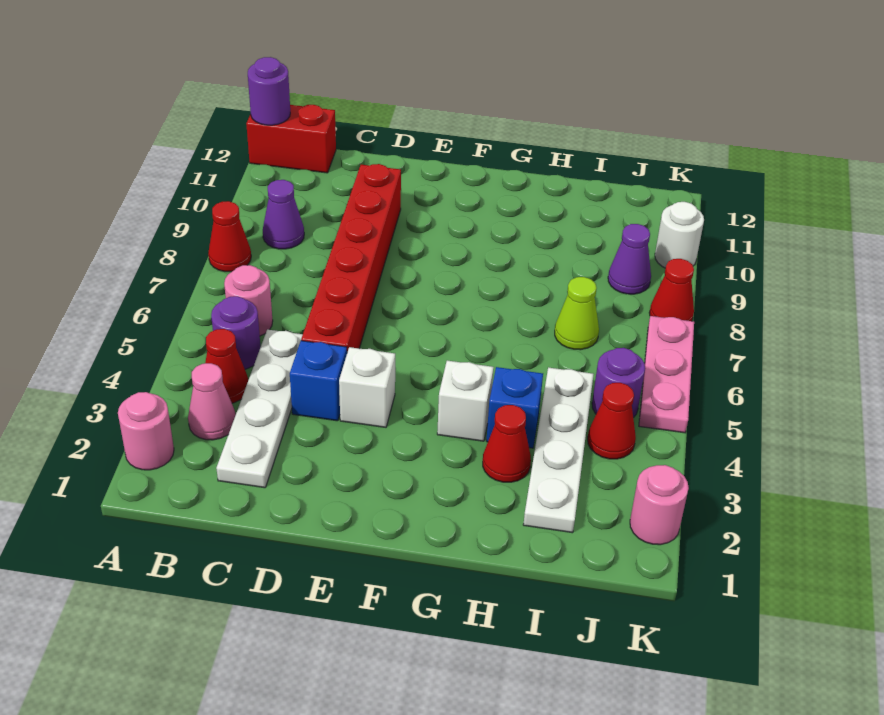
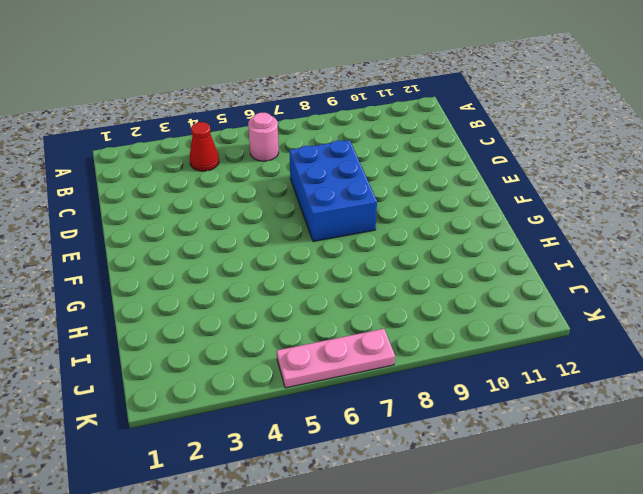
blue 2x3 brick [289,140,377,242] -> red 1x6 brick [301,164,401,352]
none -> pink 1x1 round brick [118,392,174,470]
none -> red 1x1 cone [208,201,251,272]
none -> red 1x2 brick [246,105,336,173]

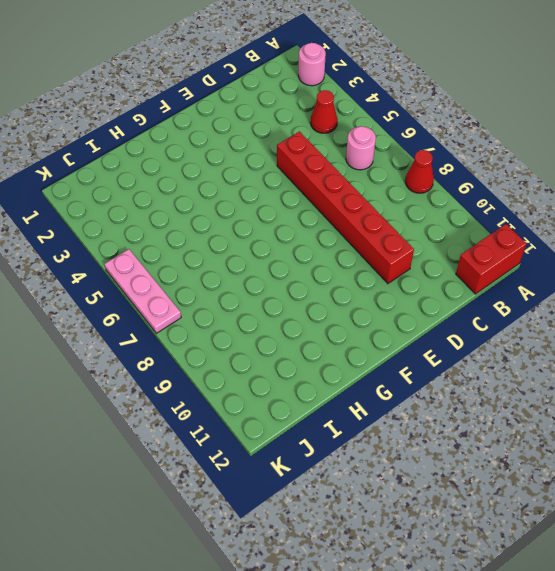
none -> pink 1x1 cone [188,363,236,440]
none -> purple 1x1 round brick [211,296,261,369]
none -> purple 1x1 cone [263,180,304,249]

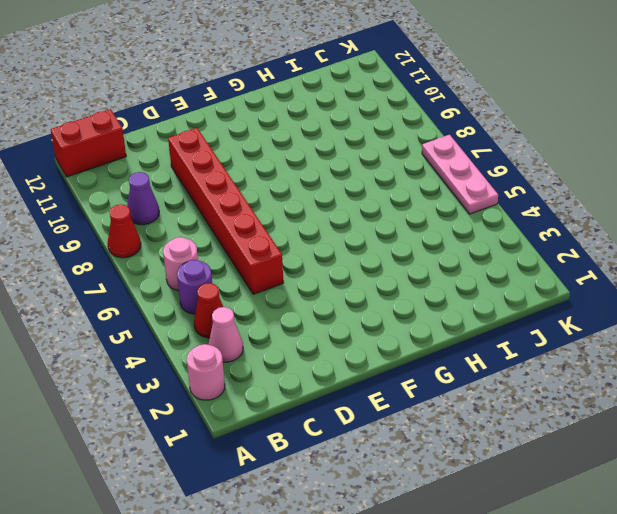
none -> white 1x4 plate [216,330,303,488]
none -> blue 1x1 brick [290,341,347,421]
none -> white 1x1 brick [339,347,395,427]

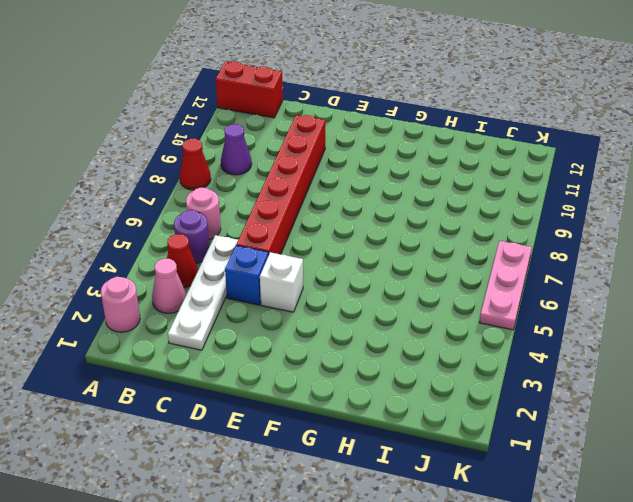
none -> white 1x1 brick [437,360,494,441]
none -> red 1x1 cone [483,405,531,482]
none -> blue 1x1 brick [486,367,543,448]

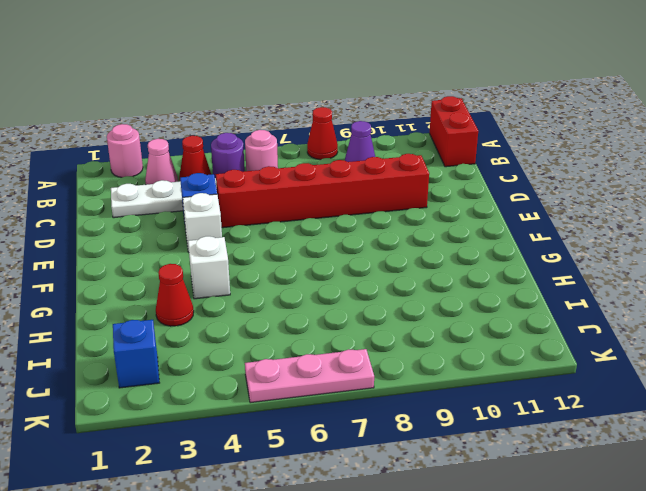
blue 1x1 brick [113,320,159,388] -> blue 1x1 brick moved to [486,367,543,448]
none -> white 1x4 plate [523,367,594,533]
none -> lime 1x1 cone [555,277,599,350]
none -> red 1x1 cone [588,383,636,459]

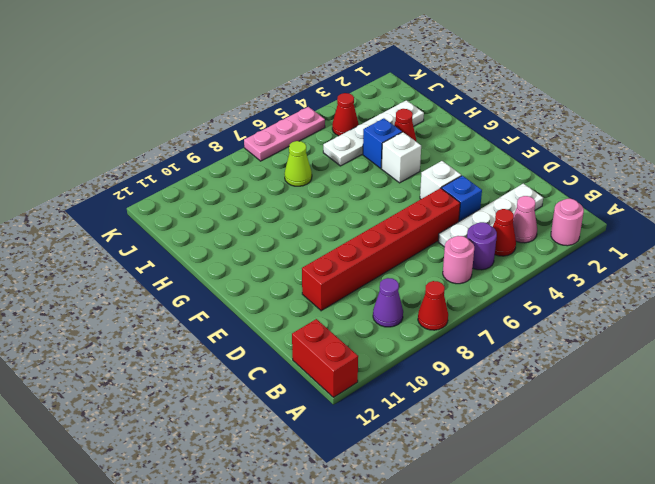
none -> purple 1x1 round brick [592,348,645,418]
none -> purple 1x1 cone [608,224,651,294]
none -> pink 1x1 round brick [630,465,689,545]

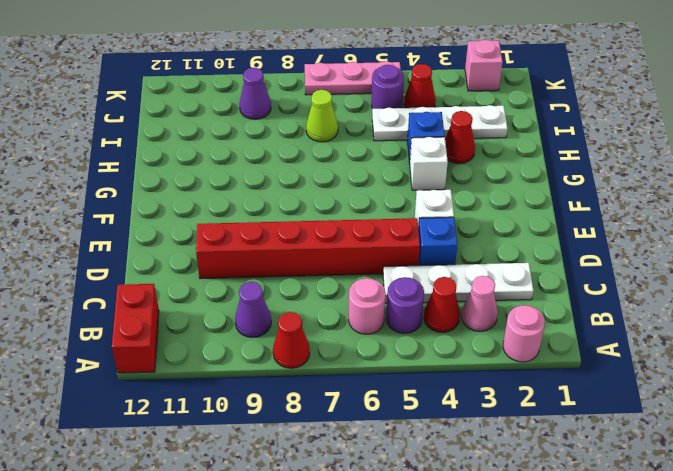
pink 1x1 brick [465,40,503,91] -> pink 1x1 round brick [630,465,689,545]
none -> red 1x1 cone [649,259,694,321]
none -> white 1x1 round brick [655,202,704,268]
none -> purple 1x1 round brick [248,57,290,125]

